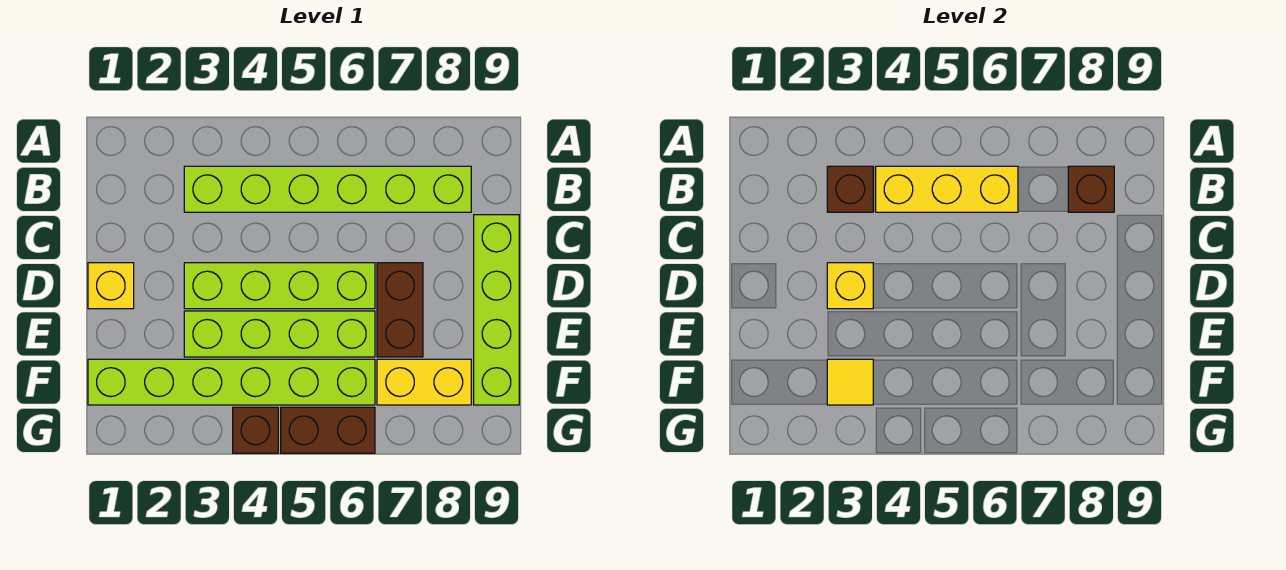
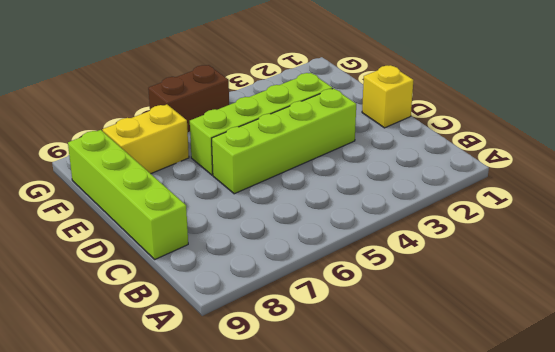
none -> lime 1x6 brick [184,166,471,212]
none -> brown 1x2 brick [377,263,423,357]
none -> lime 1x6 brick [88,359,375,405]

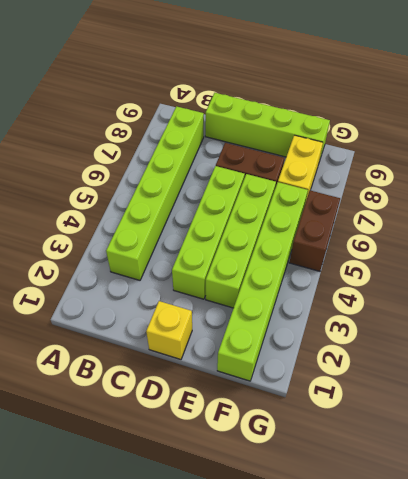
none -> brown 1x1 brick [233,407,278,453]
none -> brown 1x1 brick [827,166,873,212]
none -> yellow 1x3 brick [876,166,1018,212]

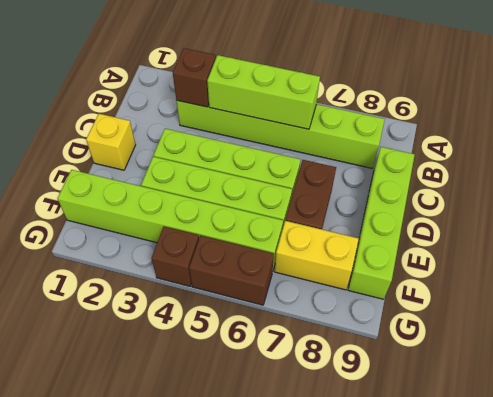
lime 1x3 brick [207,55,320,129] -> yellow 1x3 brick [876,166,1018,212]
none -> brown 1x1 brick [1068,166,1114,212]
none -> yellow 1x1 brick [827,263,873,309]
none -> yellow 1x1 tile [827,359,873,405]

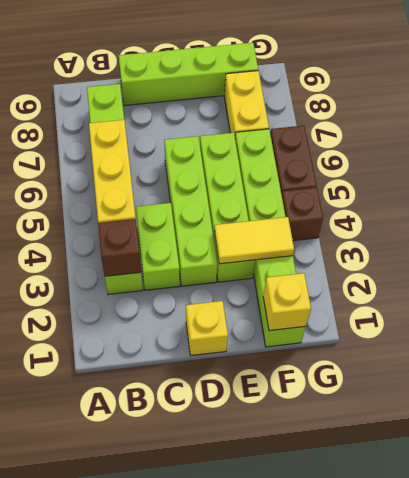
lime 1x2 brick [136,203,180,290] -> none
yellow 1x2 tile [214,217,294,264] -> yellow 1x1 tile [827,359,873,405]
yellow 1x1 brick [263,273,311,331] -> yellow 1x1 brick moved to [827,263,873,309]
none -> brown 1x2 brick [377,263,423,357]
none -> brown 1x1 brick [1068,166,1114,212]

